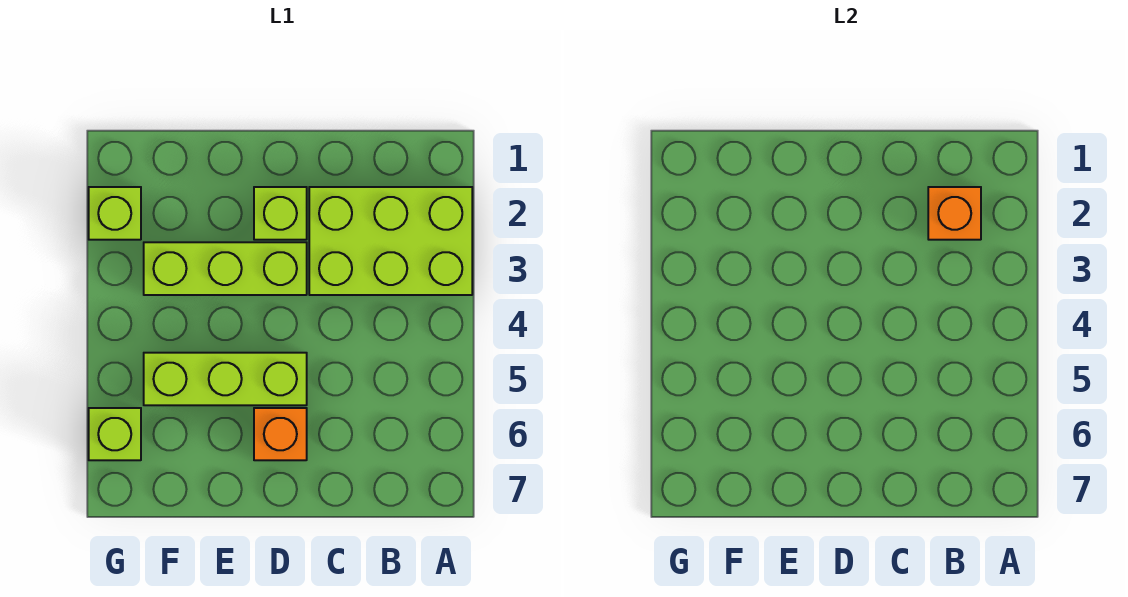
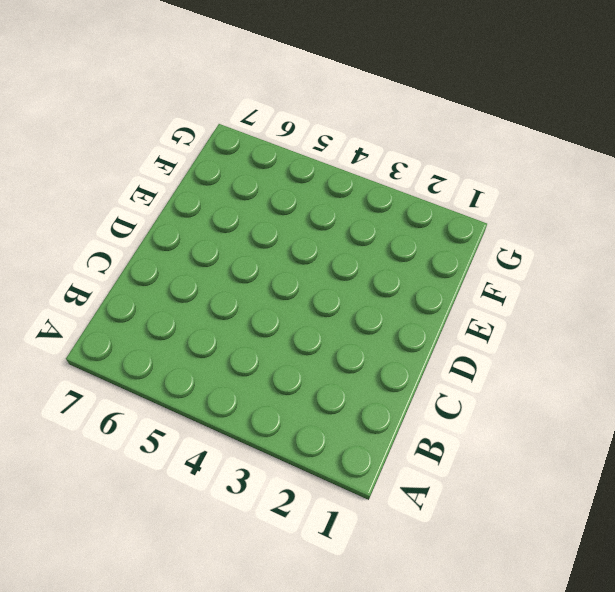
none -> lime 2x3 brick [309,187,472,295]
none -> lime 1x1 brick [254,187,307,240]

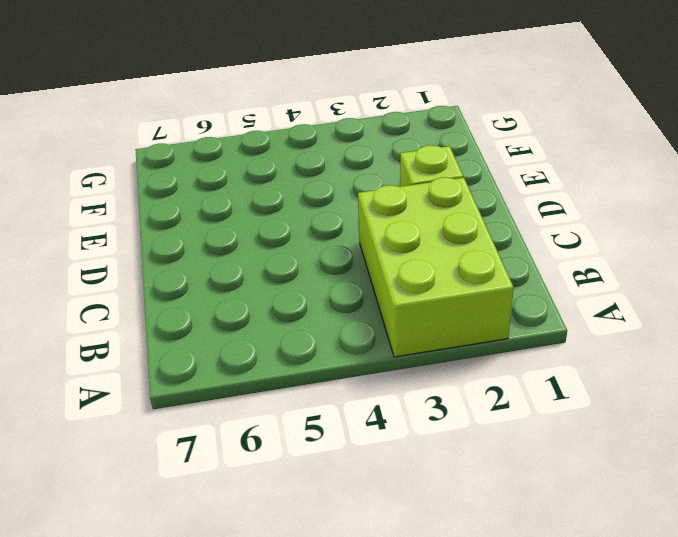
none -> lime 1x3 brick [144,242,307,295]
none -> lime 1x3 brick [144,353,307,405]

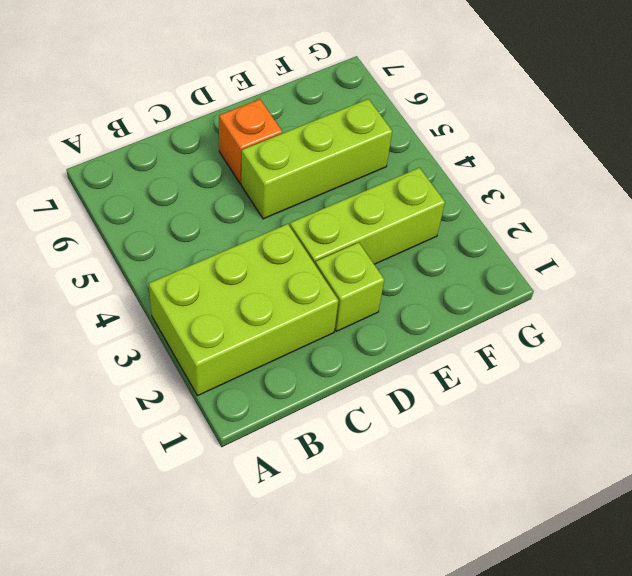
none -> lime 1x1 brick [89,187,141,240]
none -> lime 1x1 brick [89,408,141,460]

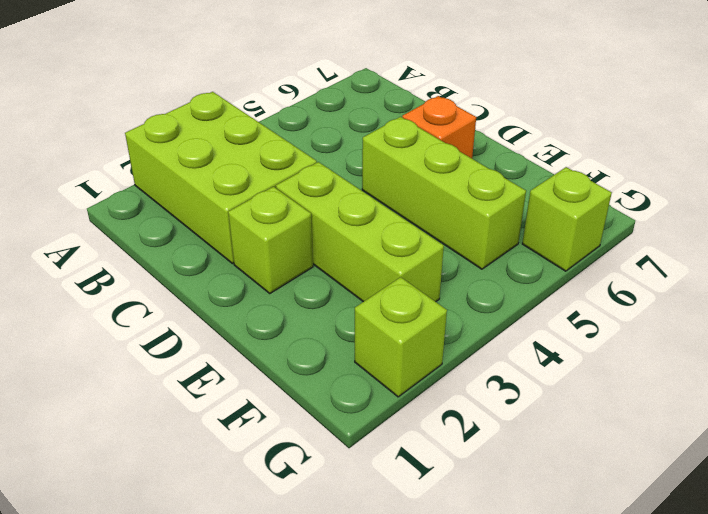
none -> orange 1x1 brick [928,187,981,240]

